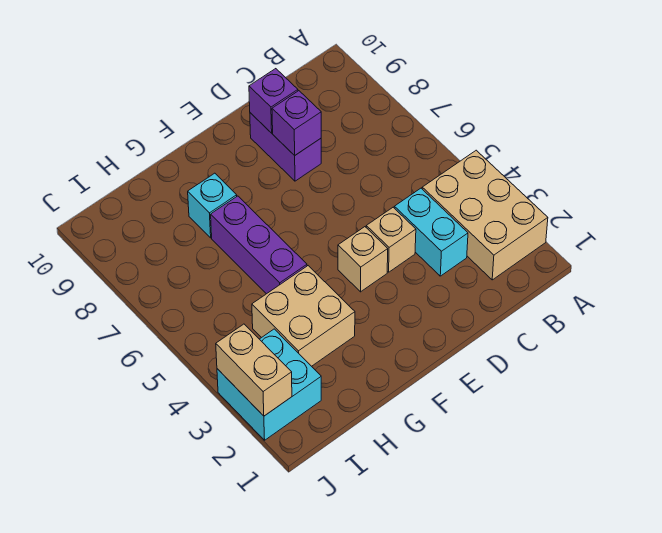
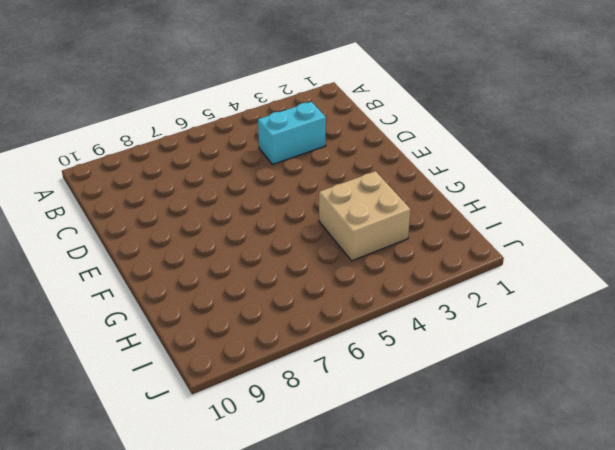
none -> tan 2x3 brick [422,150,548,280]
none -> tan 1x1 brick [366,207,416,272]
none -> purple 1x2 brick [250,113,321,181]

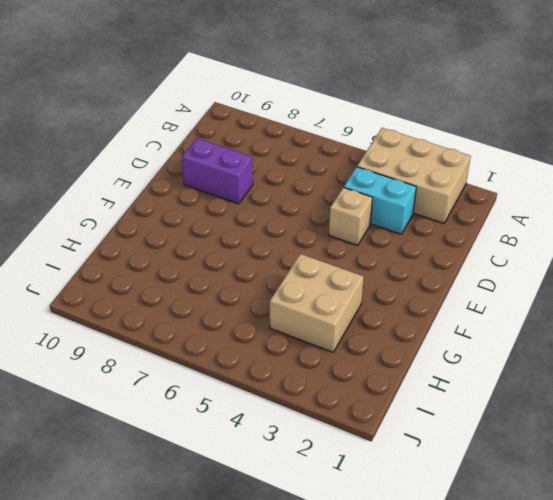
none -> tan 1x1 brick [338,227,388,292]
none -> purple 1x3 brick [211,196,307,294]
none -> cyan 1x1 brick [188,173,237,238]

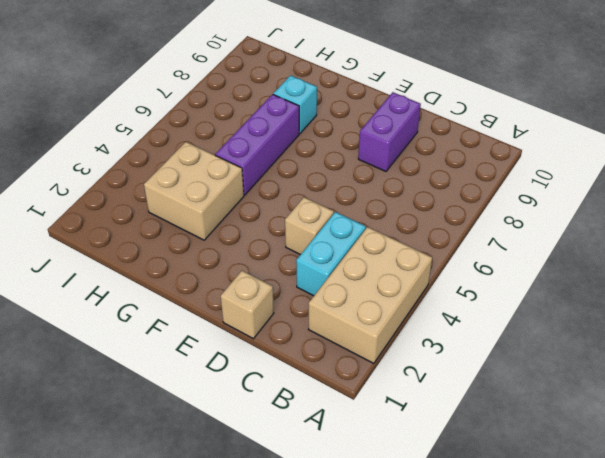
tan 1x1 brick [221,271,274,339] -> tan 1x1 brick moved to [338,227,388,292]
none -> cyan 2x2 brick [217,329,321,440]
none -> purple 1x1 brick [272,91,321,155]
none -> purple 1x1 brick [249,69,298,133]

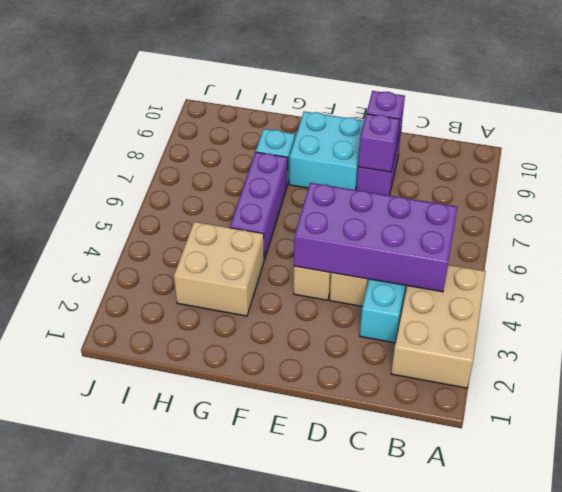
purple 2x4 brick [294,183,458,292] -> none
cyan 2x2 brick [289,112,364,190] -> cyan 2x2 brick moved to [217,329,321,440]
none -> tan 1x2 brick [216,324,292,416]

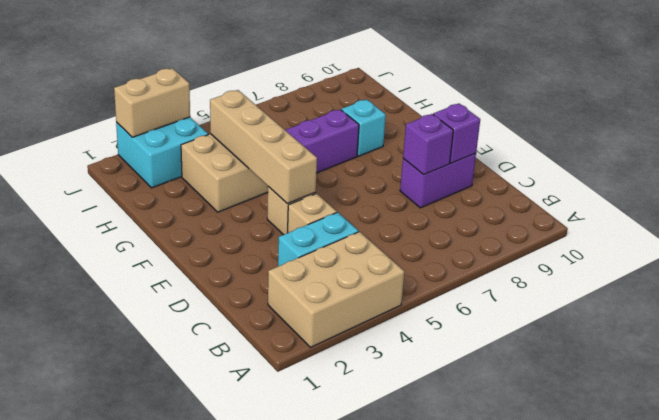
tan 1x4 brick [210,90,317,204] -> none

